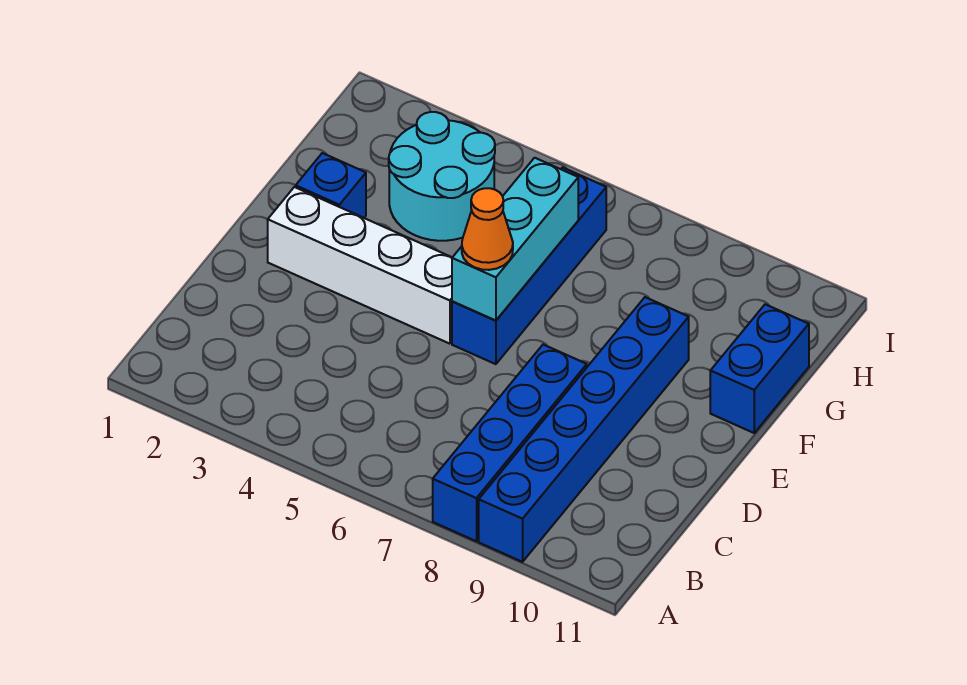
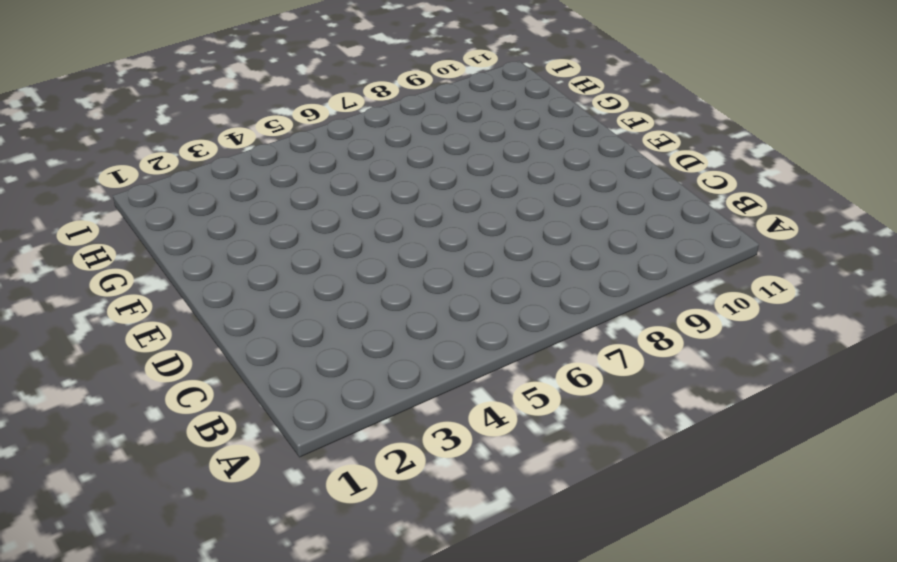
none -> blue 1x4 brick [433,345,587,541]
none -> blue 1x6 brick [479,297,689,562]

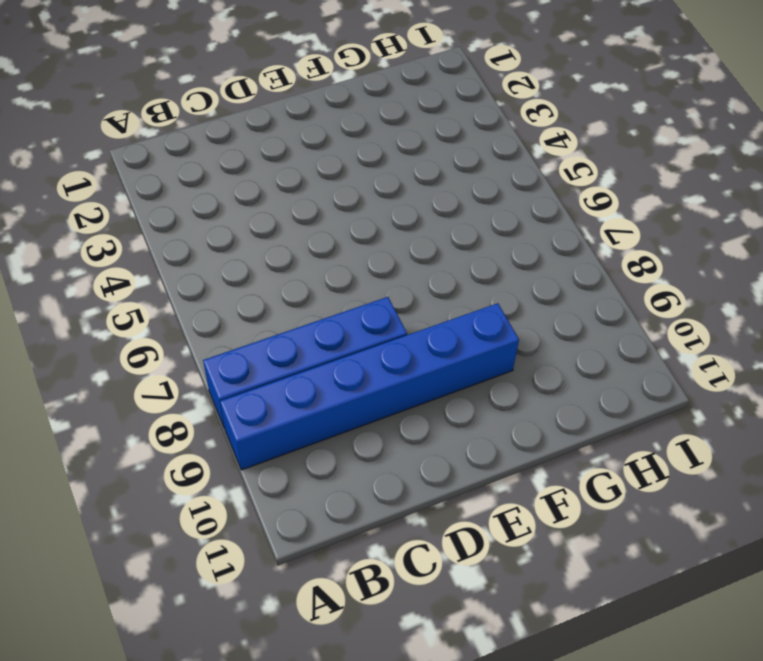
none -> white 1x4 brick [268,187,452,344]
none -> blue 1x4 brick [452,167,606,364]

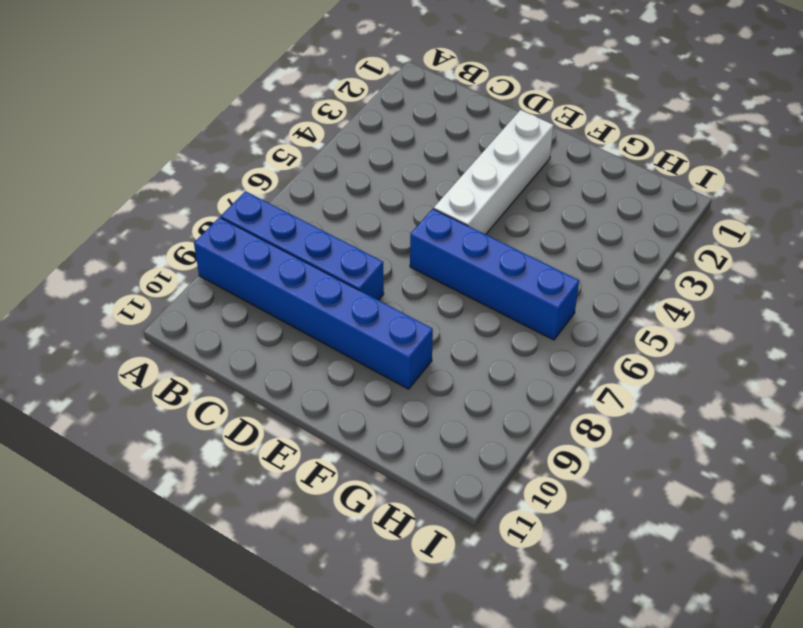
none -> blue 1x1 brick [296,153,366,218]
none -> blue 1x2 brick [710,304,809,433]

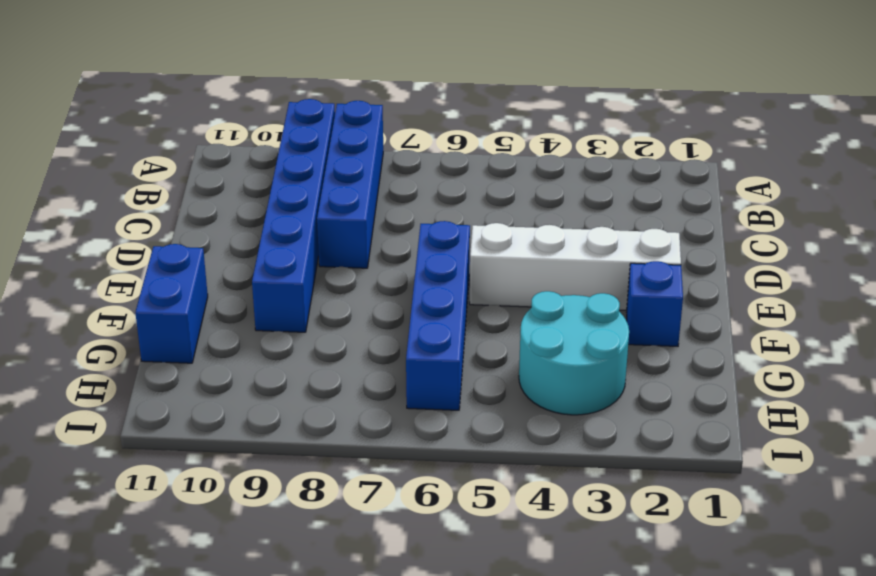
none -> cyan 1x3 brick [452,158,578,321]
none -> orange 1x1 cone [462,188,513,270]

